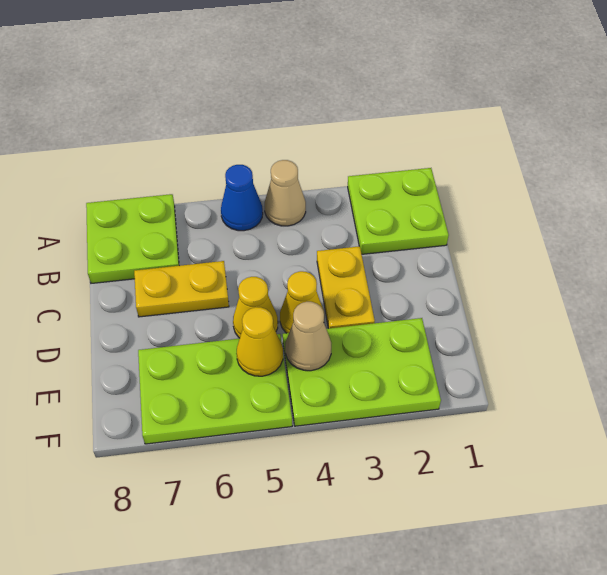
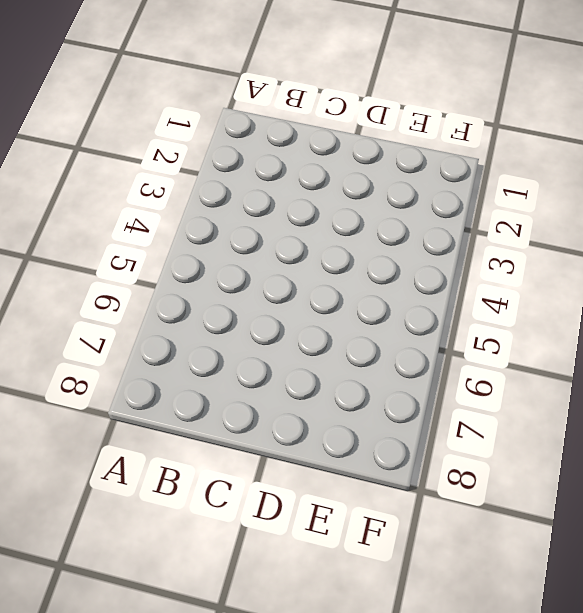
none -> lime 2x2 plate [348,168,449,254]
none -> tan 1x1 cone [265,160,306,226]
none -> blue 1x1 cone [221,165,263,231]

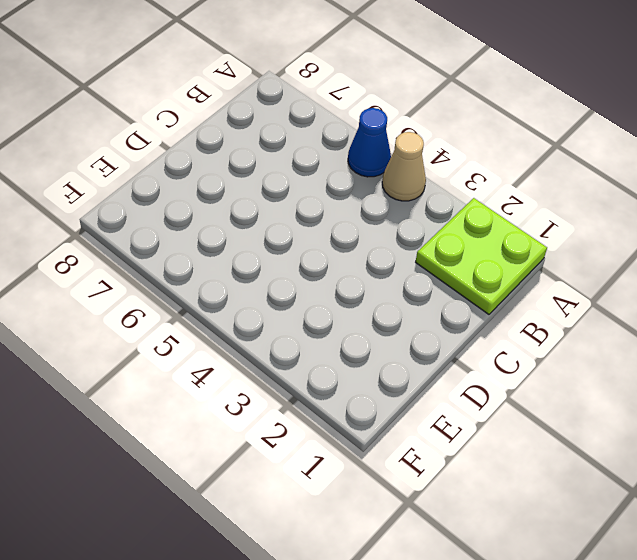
none -> lime 2x2 plate [86,194,179,283]
none -> yellow 1x2 plate [317,246,375,328]
none -> yellow 1x2 plate [134,261,229,317]

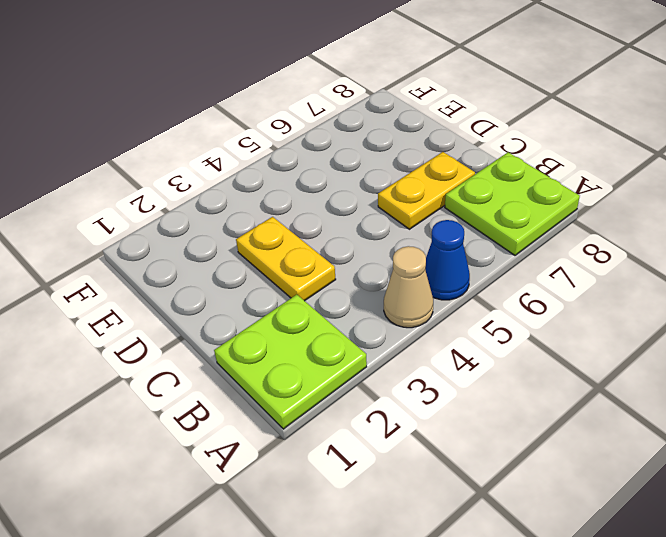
none -> yellow 1x1 cone [280,271,324,333]
none -> yellow 1x1 cone [233,277,278,338]
none -> lime 2x3 plate [283,318,441,426]

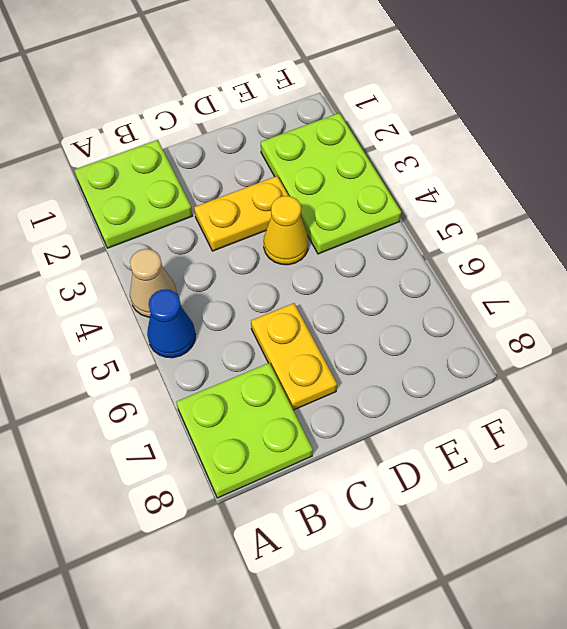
none -> yellow 1x1 cone [233,277,278,338]
none -> lime 2x3 plate [138,334,292,444]
none -> tan 1x1 cone [285,302,331,371]

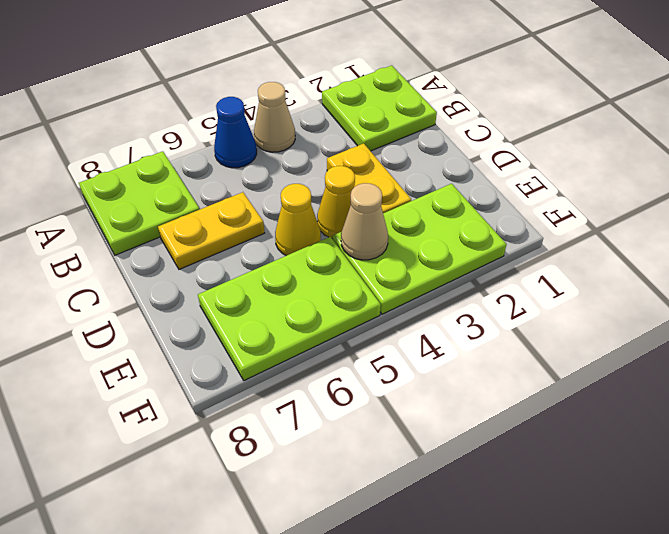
none -> yellow 1x1 cone [236,307,283,376]

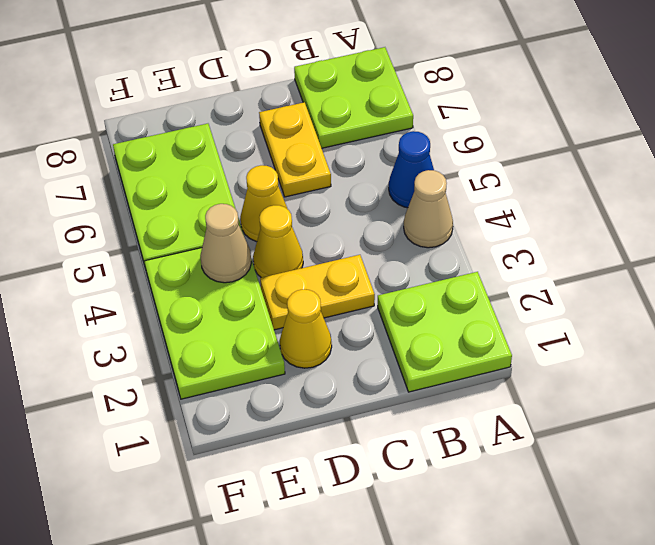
yellow 1x1 cone [280,289,332,368] -> yellow 1x1 cone moved to [236,307,283,376]

